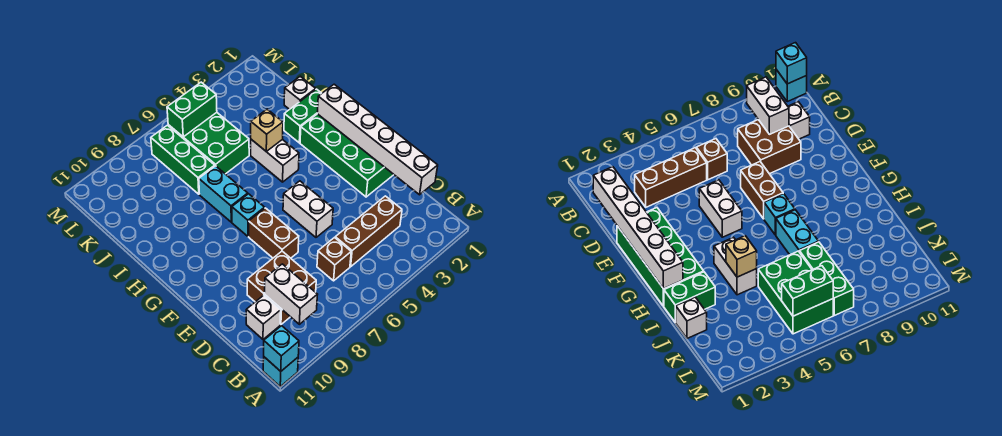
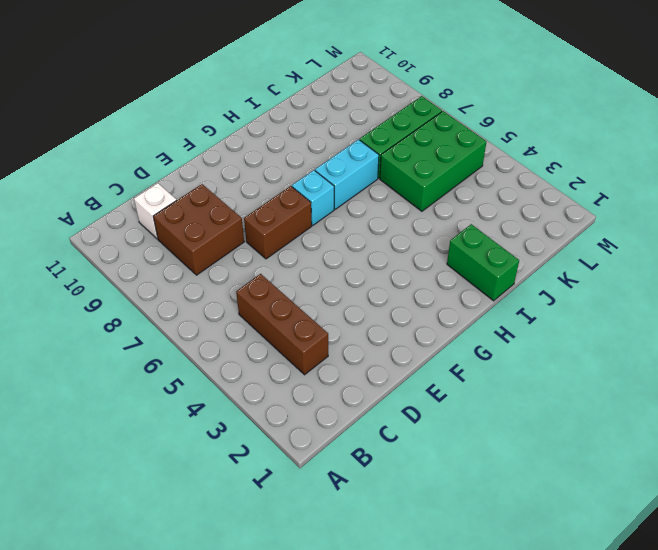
none -> cyan 1x1 brick [263,357,298,386]
none -> brown 1x1 brick [317,238,351,281]
none -> green 2x4 brick [300,114,394,197]

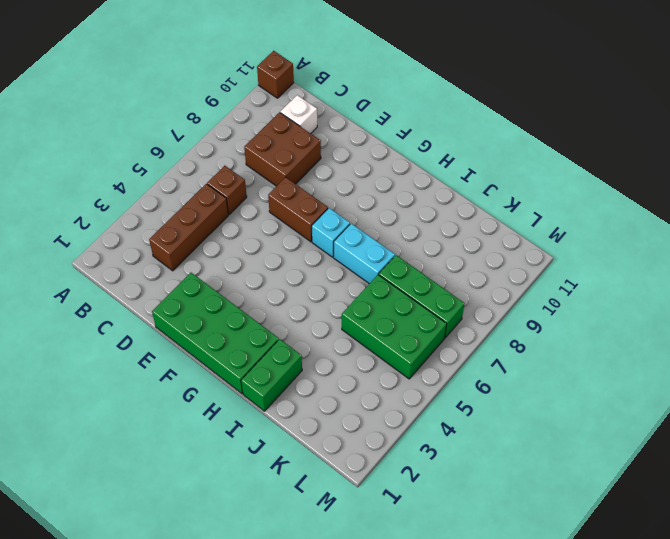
brown 1x1 brick [257,51,294,98] -> cyan 1x1 brick [263,357,298,386]
none -> white 1x2 brick [283,181,333,237]
none -> white 1x2 brick [251,139,299,182]
none -> white 1x1 brick [284,76,316,109]

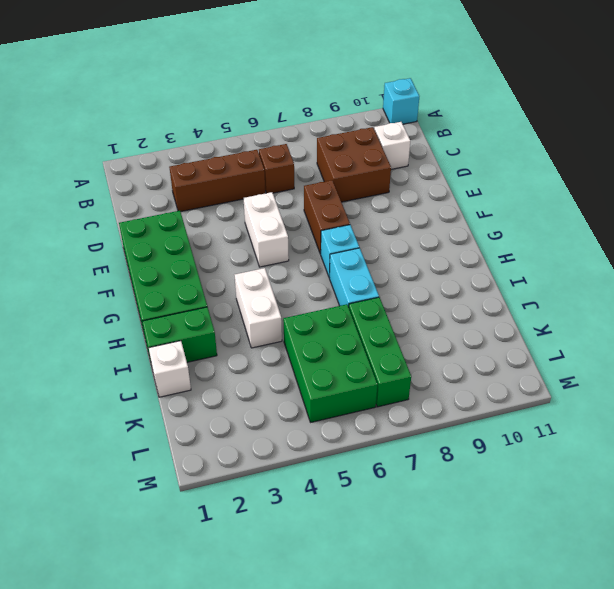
none -> cyan 1x1 brick [264,326,299,371]
none -> white 1x2 brick [265,264,318,324]
none -> white 1x6 brick [317,84,438,195]

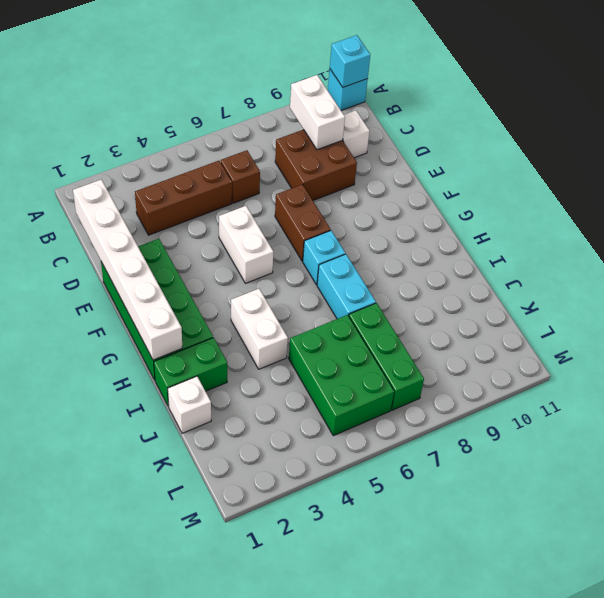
none -> tan 1x1 brick [251,109,283,151]
none -> green 1x2 brick [167,82,217,137]

